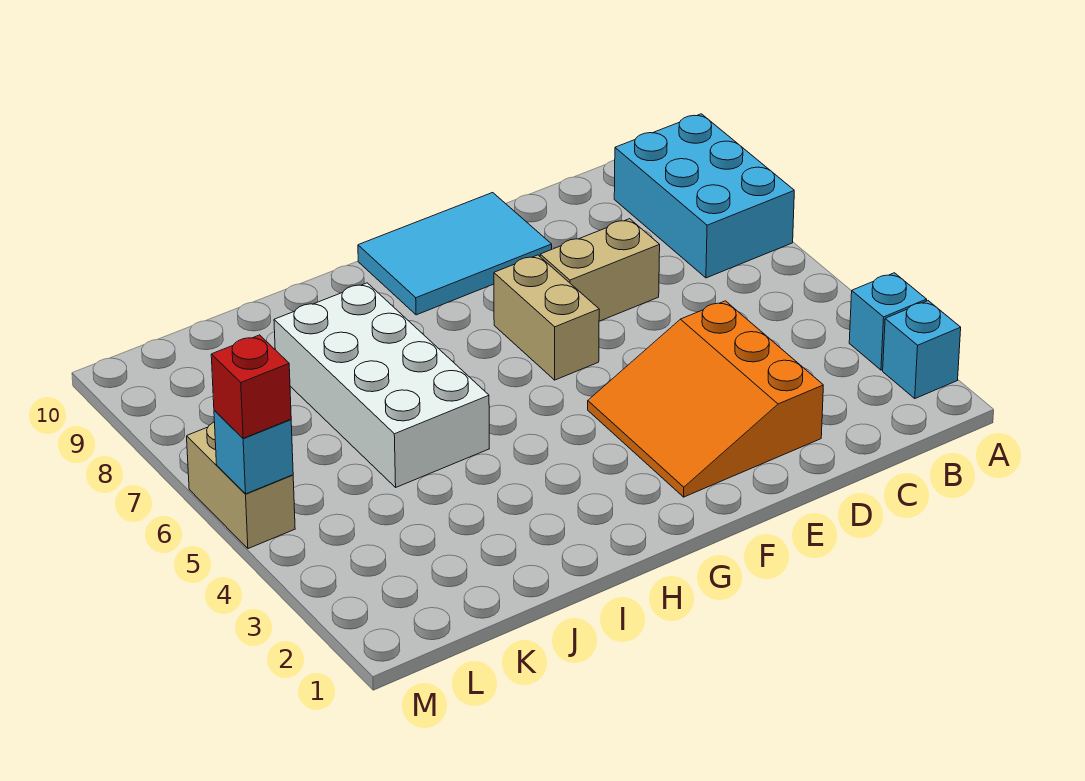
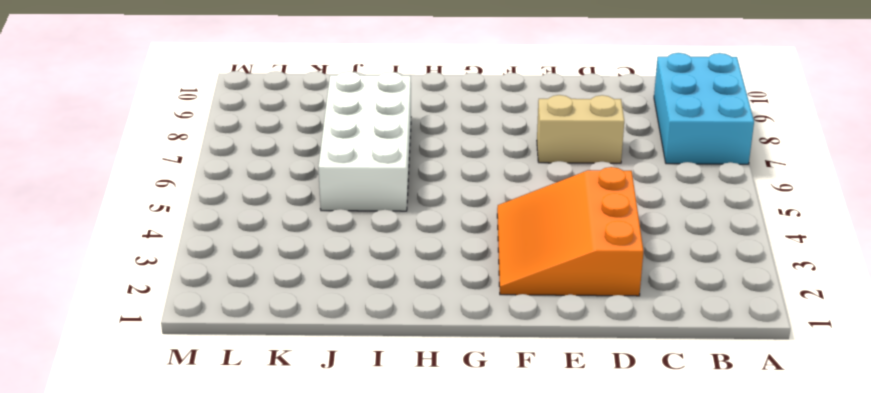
none -> cyan 1x1 brick [883,301,961,398]
none -> cyan 1x1 brick [849,273,927,370]

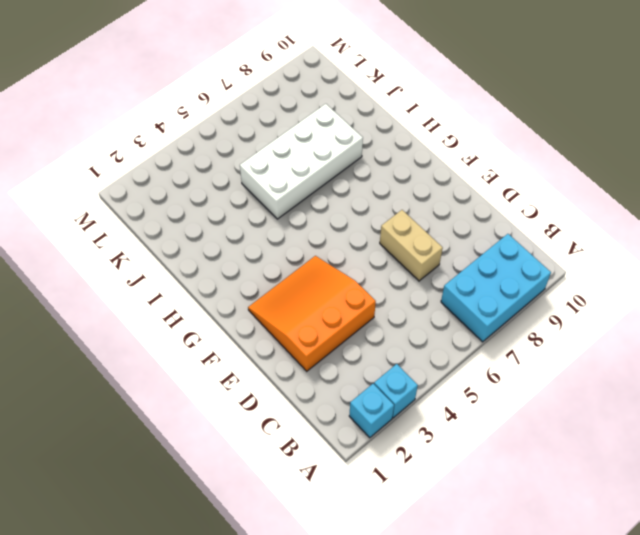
none -> cyan 2x3 tile [358,193,552,315]
none -> tan 1x2 brick [494,255,599,380]

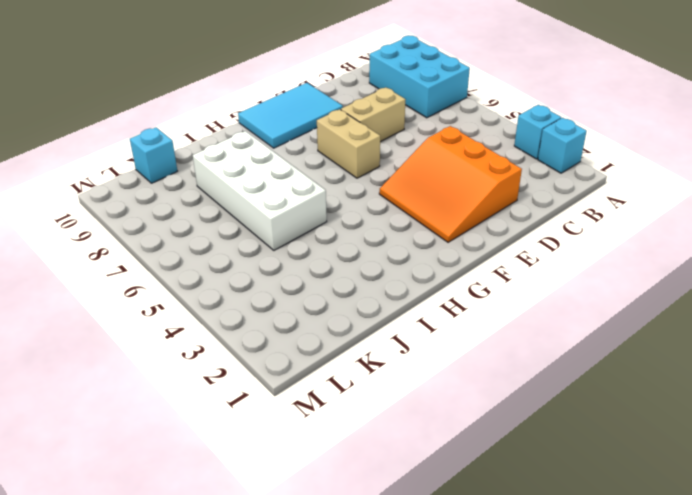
cyan 1x1 brick [130,128,177,183] -> cyan 1x1 brick moved to [214,411,293,494]
none -> tan 1x2 brick [187,422,295,549]
none -> red 1x1 brick [211,335,291,438]

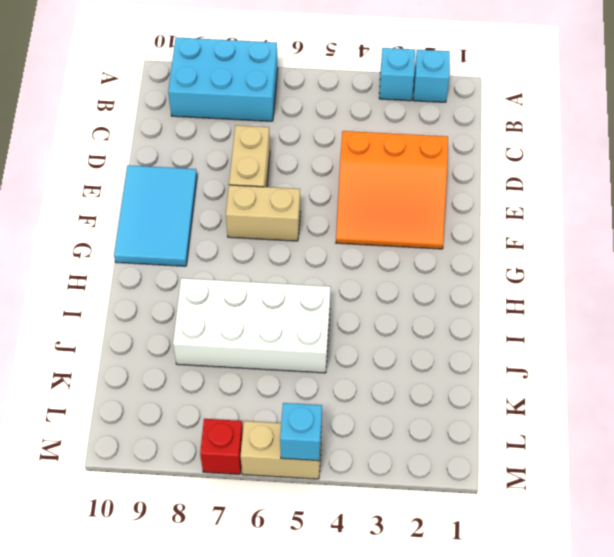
red 1x1 brick [200,419,243,474] -> red 1x1 brick moved to [211,335,291,438]

